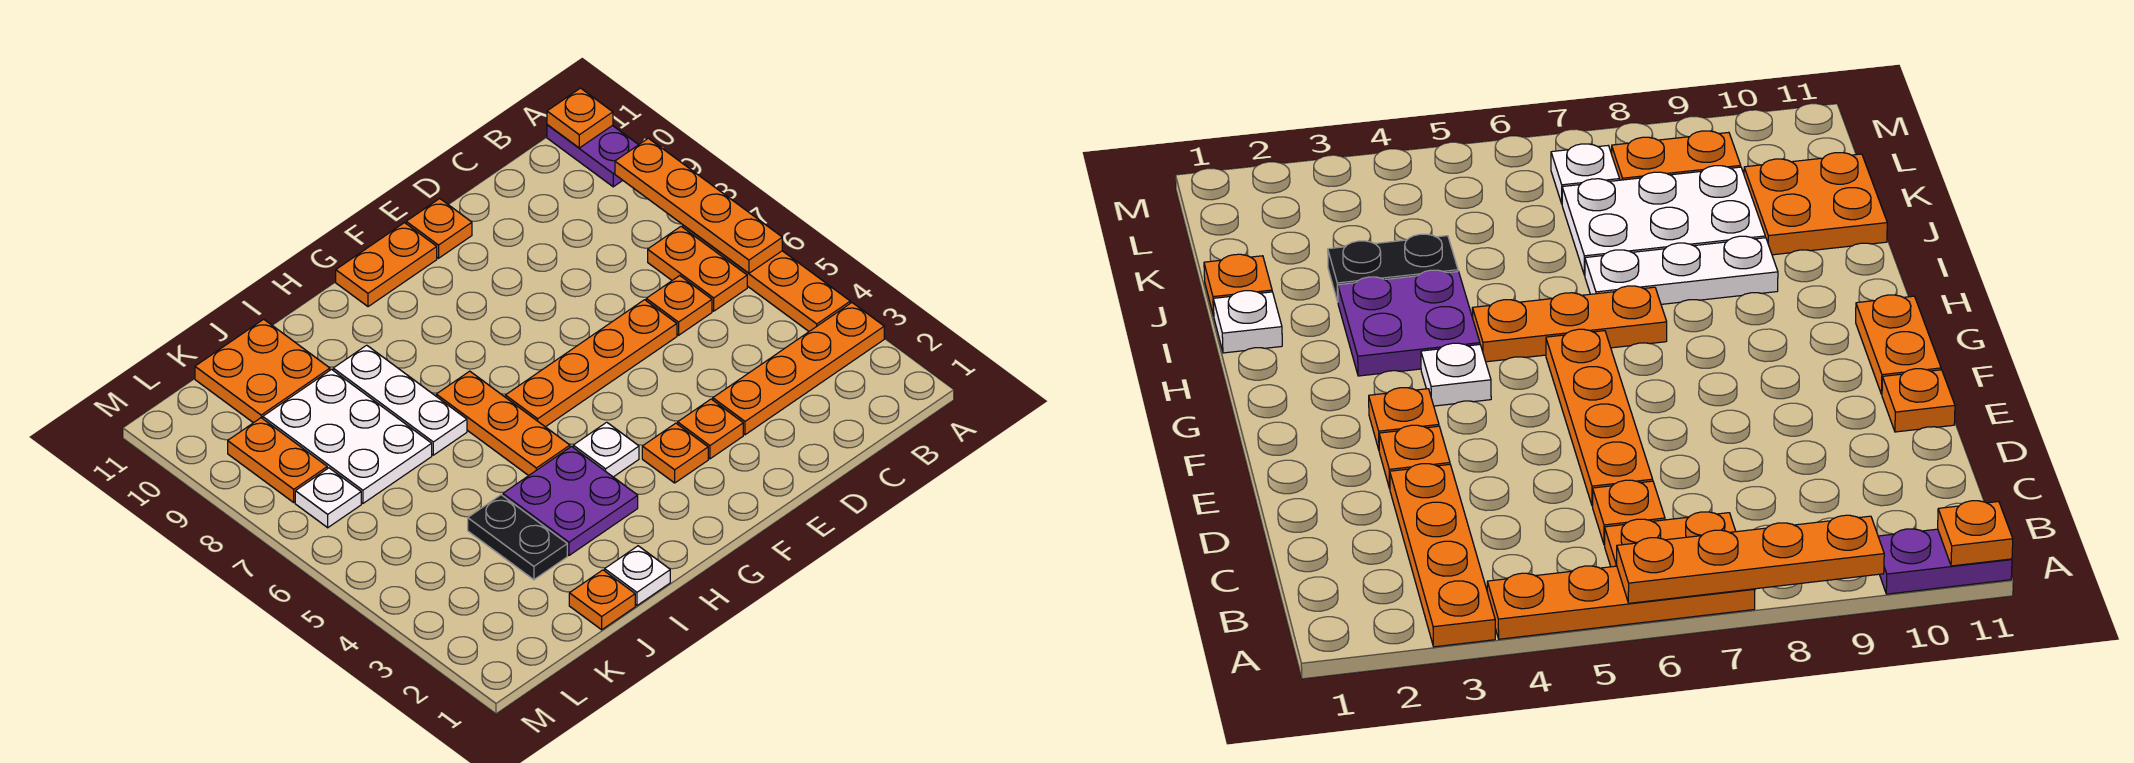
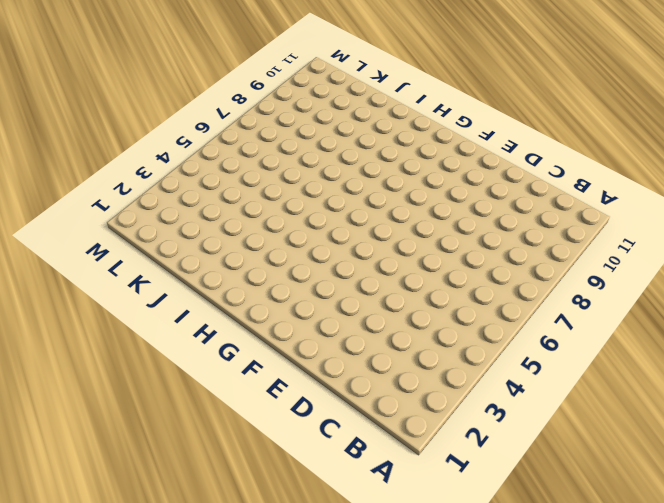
none -> orange 1x4 plate [713,303,884,435]
none -> orange 1x4 plate [683,225,850,331]
none -> purple 1x2 plate [547,125,638,187]

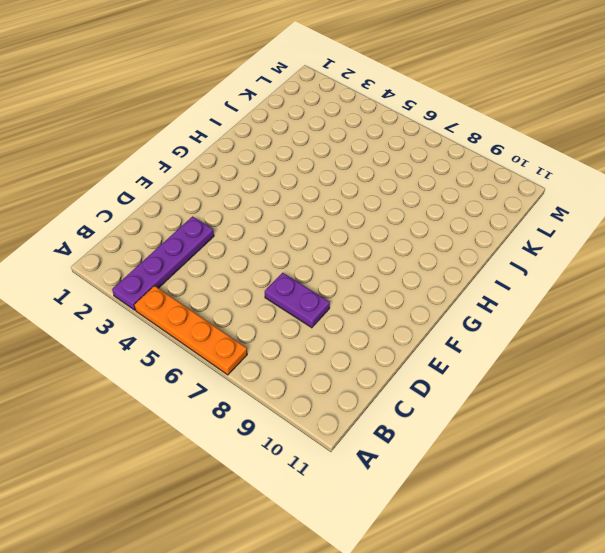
purple 1x4 plate [112,216,214,310] -> orange 1x4 plate [713,303,884,435]
purple 1x2 plate [265,273,330,328] -> purple 1x2 plate moved to [547,125,638,187]
none -> orange 1x2 plate [648,227,747,311]
none -> orange 1x1 plate [646,276,712,335]
none -> orange 1x4 plate [505,300,677,427]

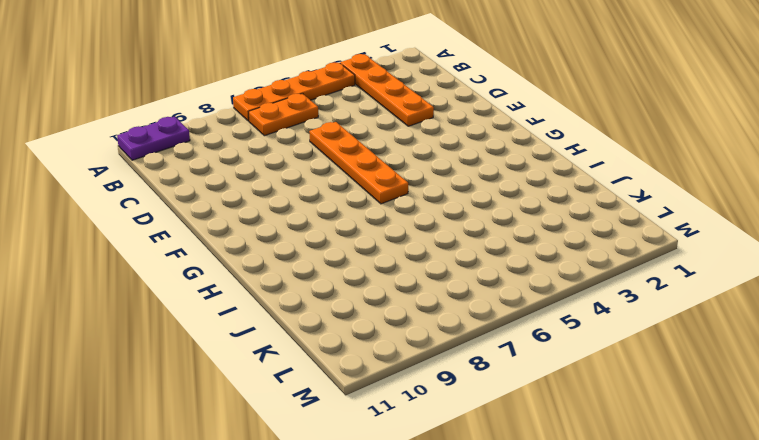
none -> orange 1x1 plate [646,276,712,335]
none -> orange 1x1 plate [678,399,743,459]
none -> orange 1x1 plate [406,199,472,258]

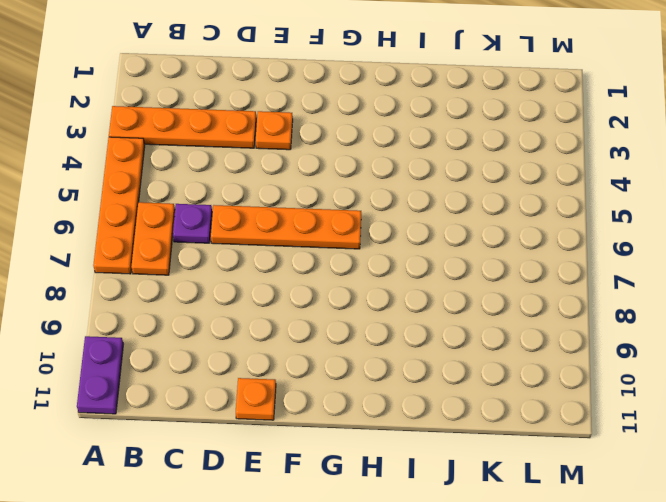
purple 1x1 plate [173,204,212,243] -> orange 1x1 plate [646,276,712,335]
none -> orange 1x1 plate [642,423,708,483]
none -> orange 1x2 plate [336,223,437,307]
none -> white 1x1 plate [573,422,639,477]

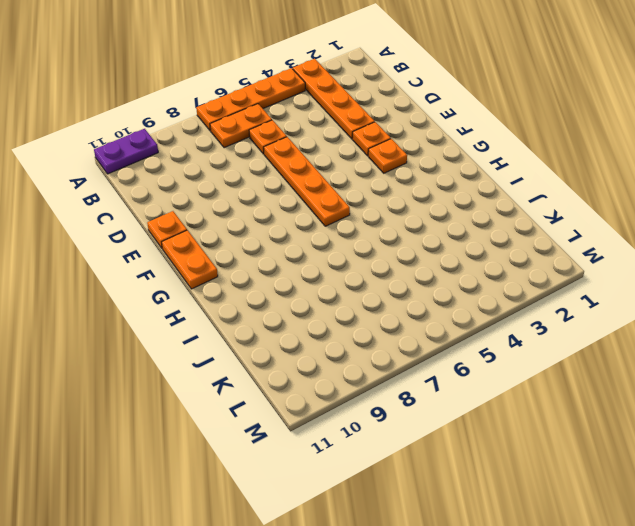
none -> white 1x1 plate [573,422,639,477]
none -> purple 2x2 plate [503,446,638,555]
none -> orange 1x3 plate [436,371,570,476]

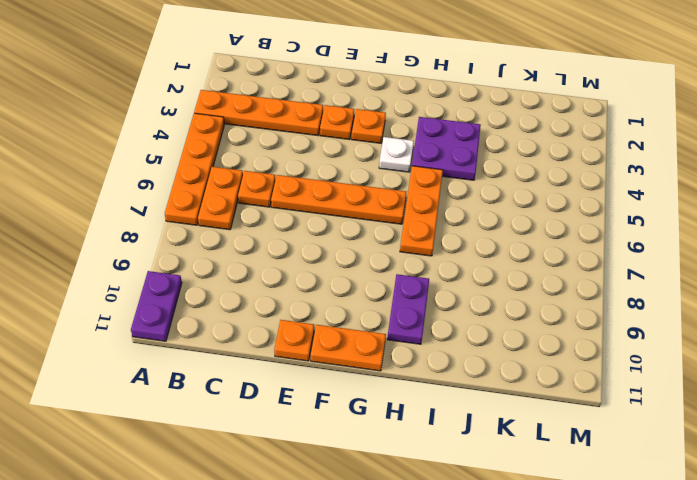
purple 1x2 plate [387,274,429,344] -> none
none -> white 1x1 plate [605,546,670,606]
none -> white 1x3 plate [333,345,467,455]
none -> orange 1x1 plate [569,570,635,630]

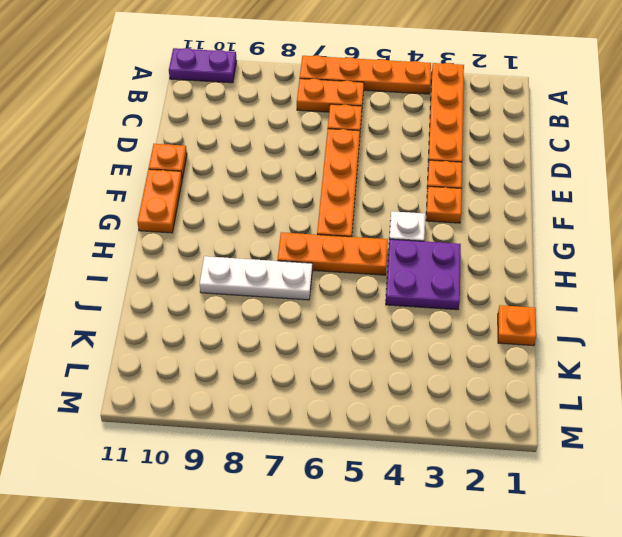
none -> white 1x1 plate [605,546,670,606]
none -> black 1x2 plate [468,495,567,580]
none -> white 2x3 plate [263,369,432,503]

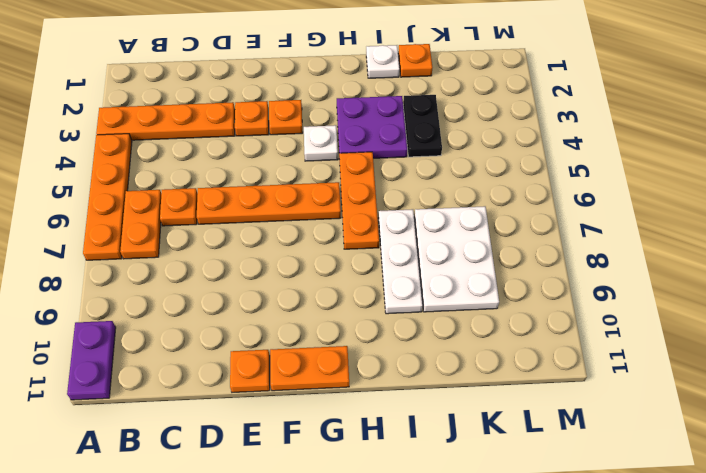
none -> orange 2x2 plate [195,319,330,423]
none -> white 1x1 plate [295,468,361,528]
none -> orange 1x2 plate [228,418,327,502]

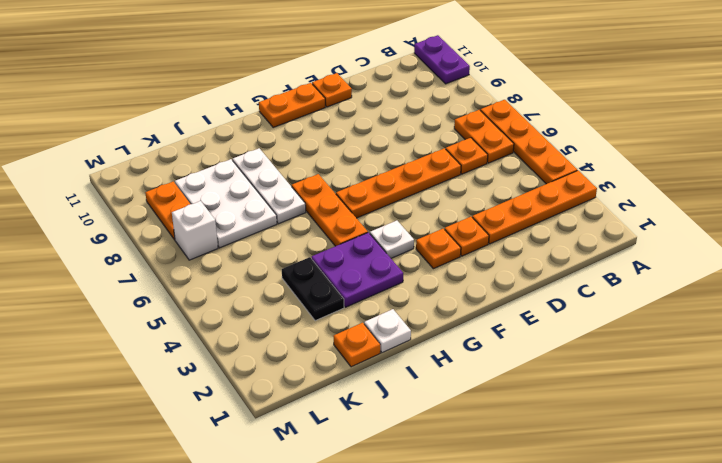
white 1x1 brick [172,201,218,260] -> white 1x1 plate [295,468,361,528]
none -> orange 2x2 plate [195,319,330,423]
none -> orange 1x4 plate [615,138,782,273]
none -> orange 1x1 plate [547,88,613,148]

